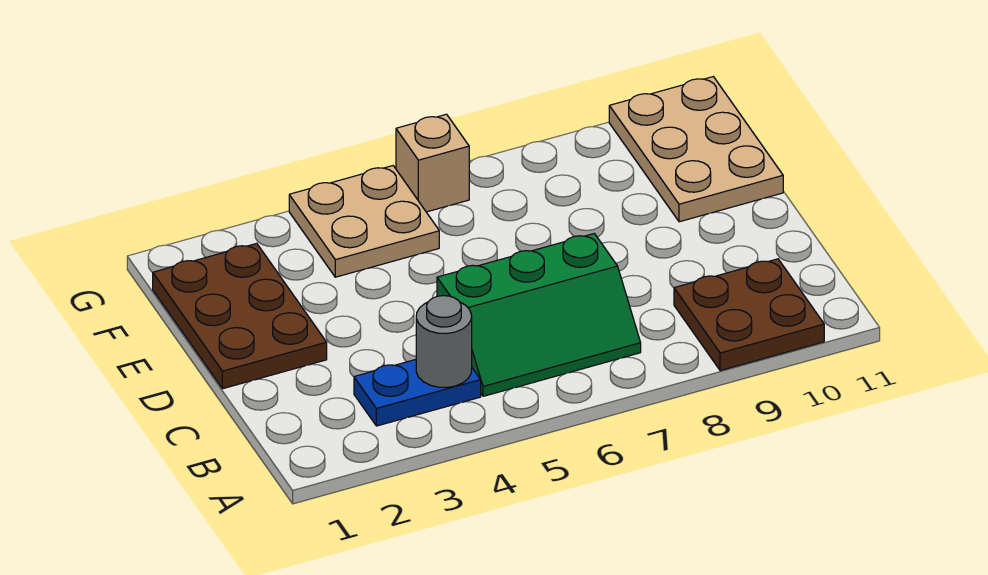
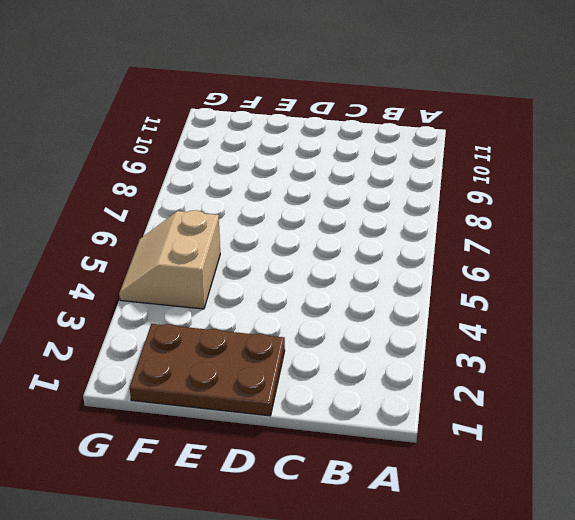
tan 2x2 slope [119,210,220,309] -> tan 2x2 plate [289,166,439,277]
none -> brown 2x2 plate [674,259,824,371]
none -> blue 1x2 plate [354,360,481,426]

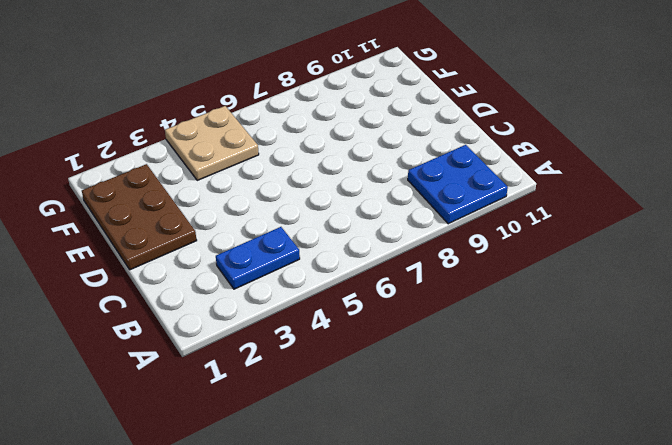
blue 2x2 plate [408,145,508,224] -> brown 2x2 plate [674,259,824,371]
none -> green 2x3 slope [437,234,641,396]
none -> tan 2x3 plate [609,77,783,222]

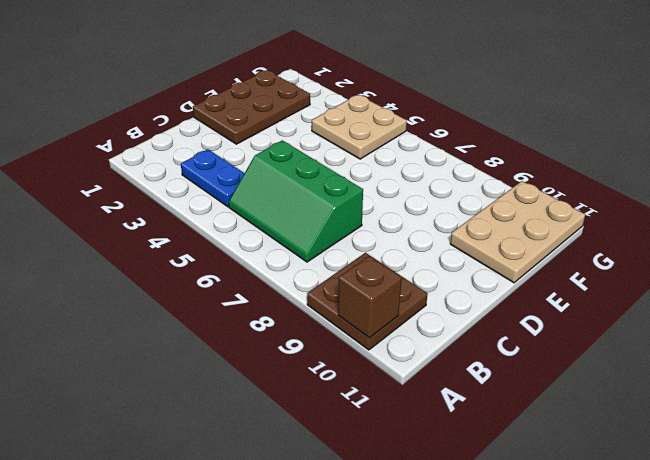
brown 1x1 brick [338,256,402,338] -> none
none -> tan 1x1 brick [396,114,469,212]
none -> grey 1x1 round brick [416,296,472,387]

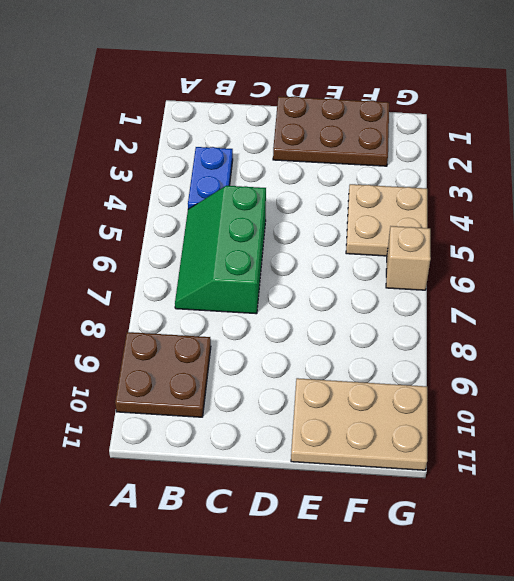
none -> grey 1x1 round brick [416,296,472,387]

